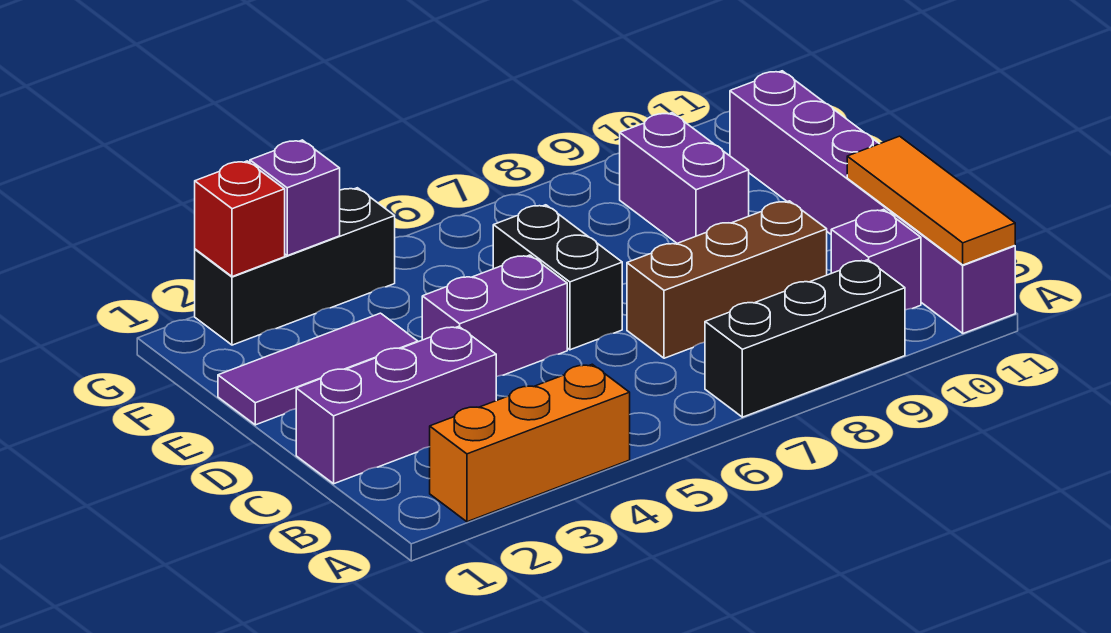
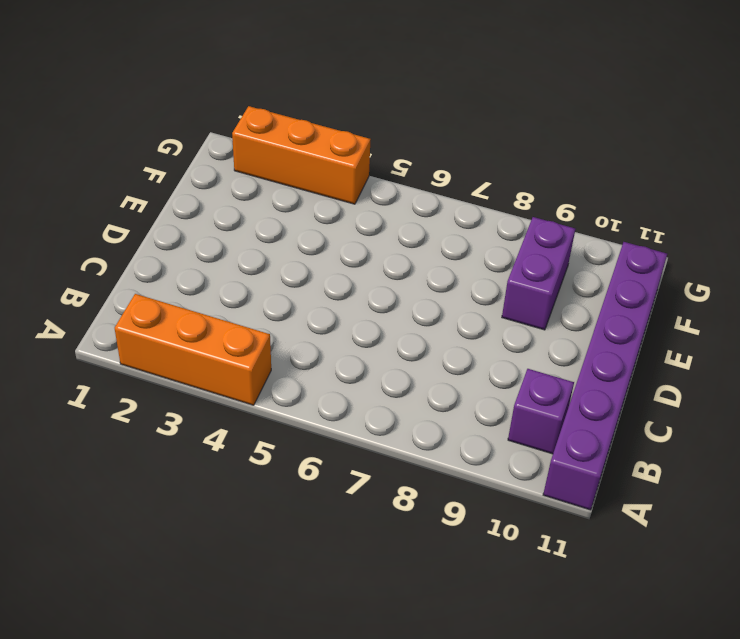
orange 1x3 brick [232,106,371,204] -> black 1x3 brick [195,188,395,345]
none -> black 1x3 brick [705,260,905,417]
none -> purple 1x3 brick [296,326,496,484]
none -> brown 1x3 brick [627,201,827,358]

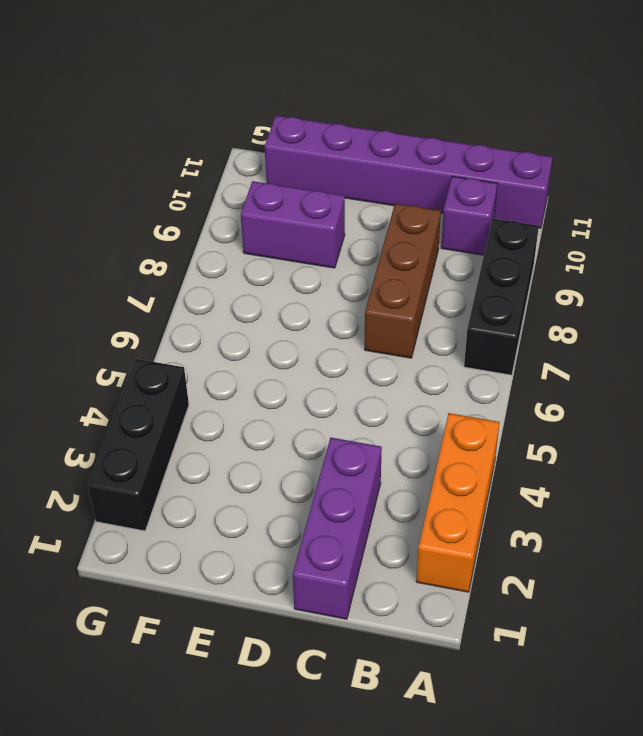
none -> purple 1x2 brick [422,255,567,377]
none -> black 1x2 brick [493,205,622,350]
none -> purple 1x3 tile [218,313,418,425]

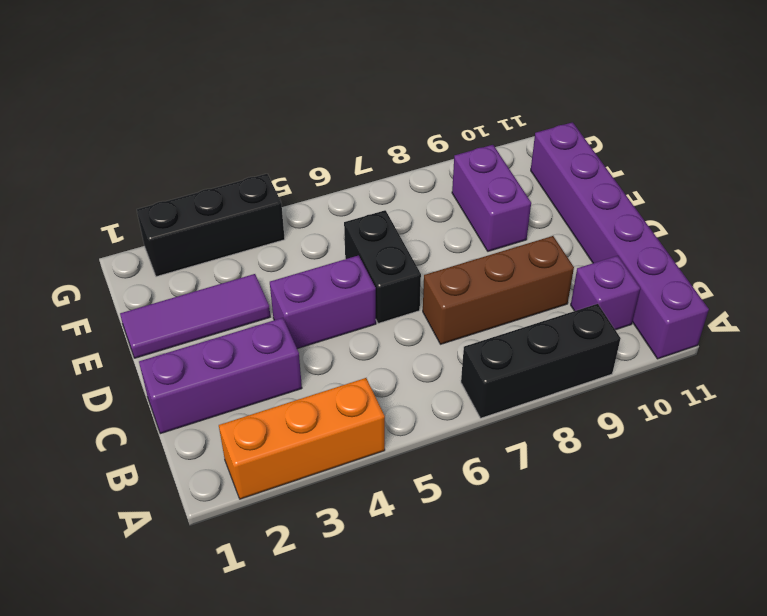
none -> orange 1x3 tile [847,136,1015,265]
none -> red 1x1 brick [195,161,285,277]
none -> purple 1x1 brick [250,140,340,256]

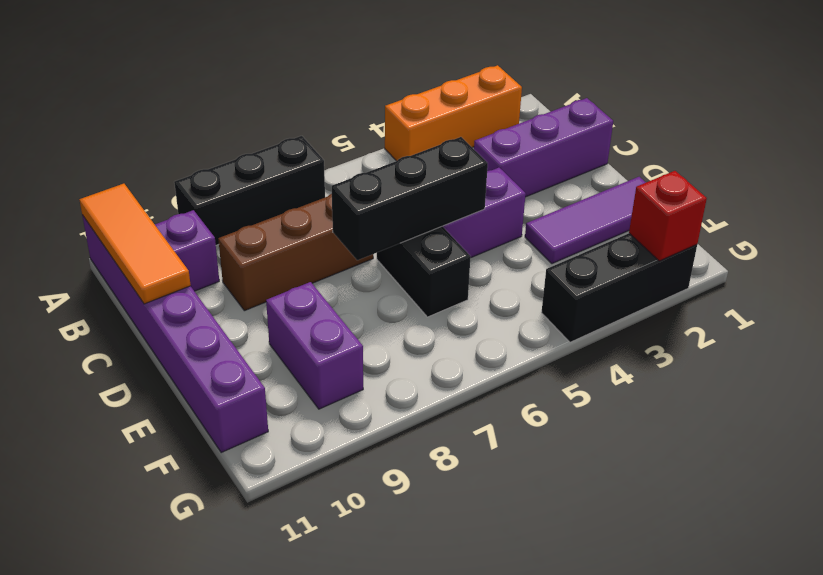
black 1x3 brick [332,137,488,260] -> none
none -> purple 1x1 brick [250,140,340,256]

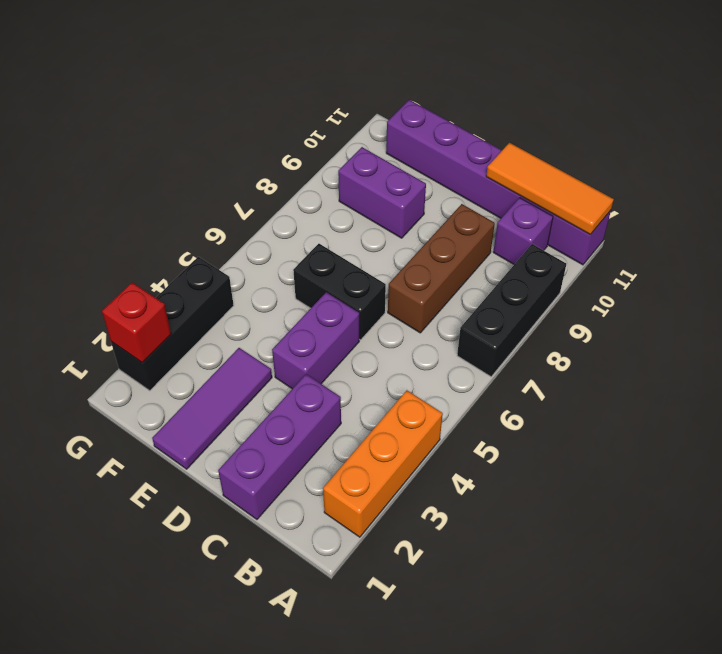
none -> purple 1x1 brick [250,140,340,256]

